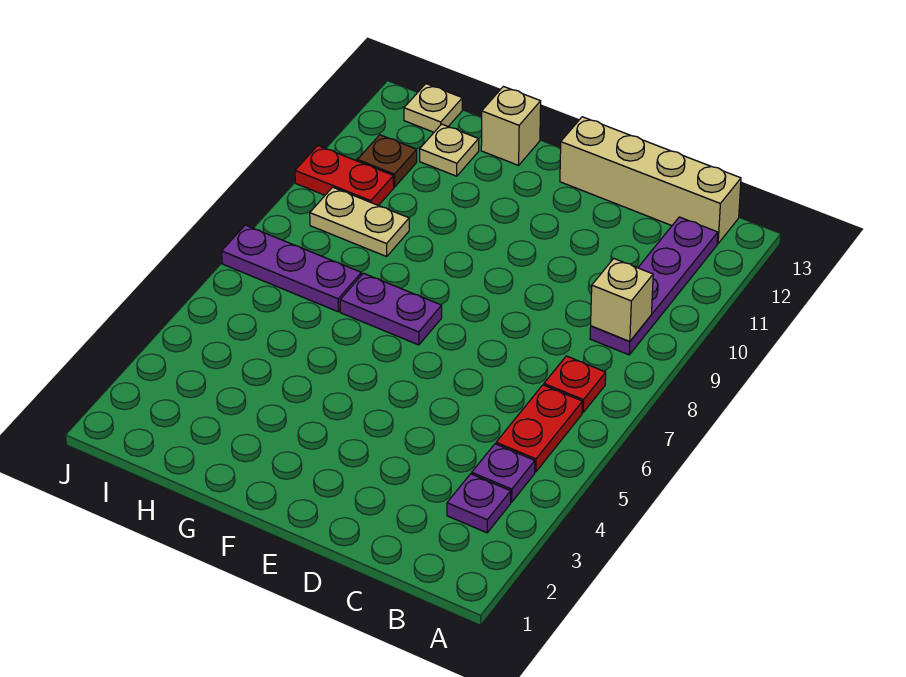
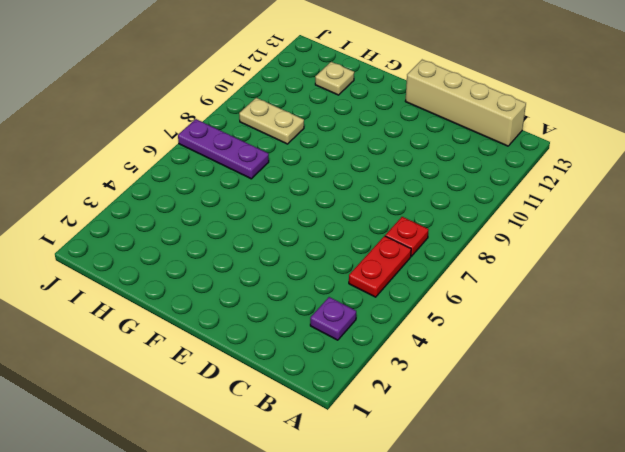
none -> purple 1x1 plate [472,444,535,502]
none -> purple 1x4 plate [590,217,718,355]
none -> purple 1x2 plate [340,273,442,345]

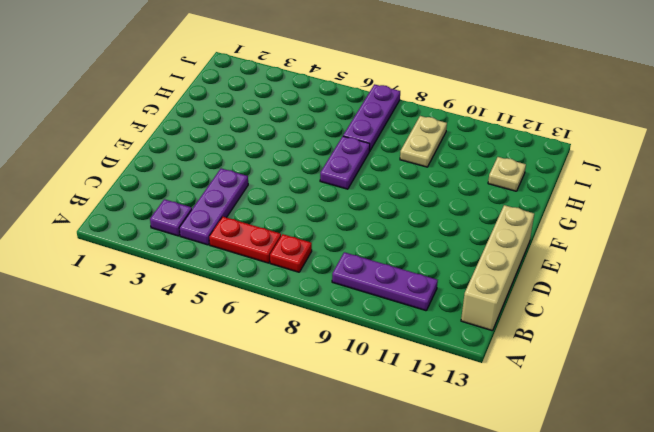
purple 1x3 plate [180,168,248,245] -> purple 1x1 plate [472,444,535,502]
purple 1x3 plate [332,252,438,311] -> purple 1x4 plate [590,217,718,355]
none -> tan 1x1 brick [481,86,541,165]
none -> red 1x2 plate [295,146,394,206]
none -> brown 1x1 plate [357,135,417,187]

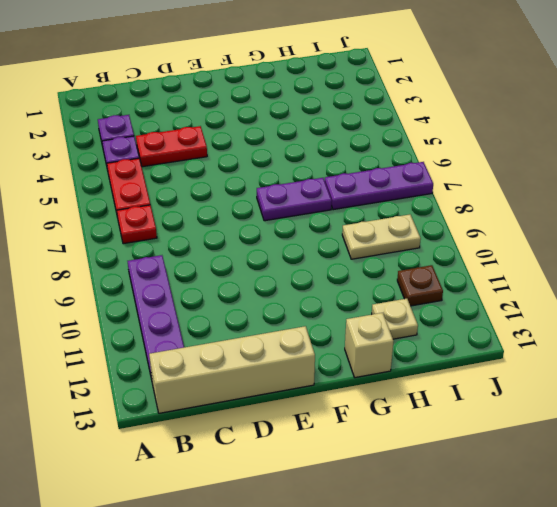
red 1x2 plate [136,126,207,167] -> red 1x2 plate moved to [295,146,394,206]
none -> tan 1x1 plate [404,84,462,132]
none -> tan 1x1 brick [591,259,653,342]

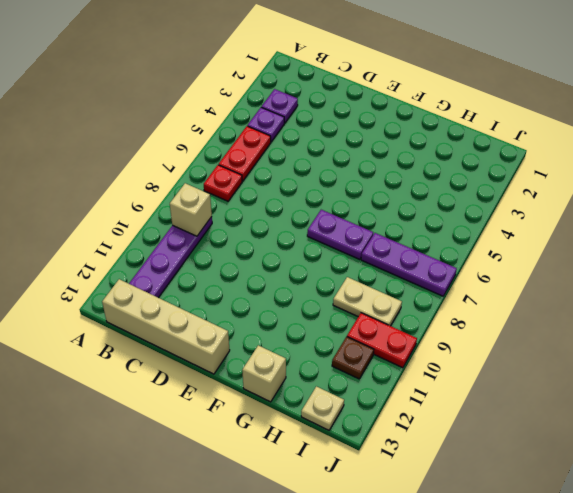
none -> tan 1x1 plate [420,124,479,176]

